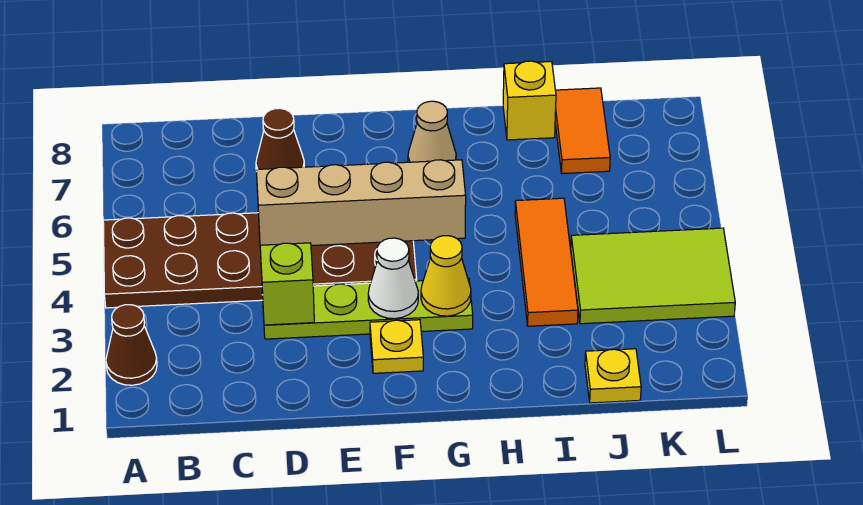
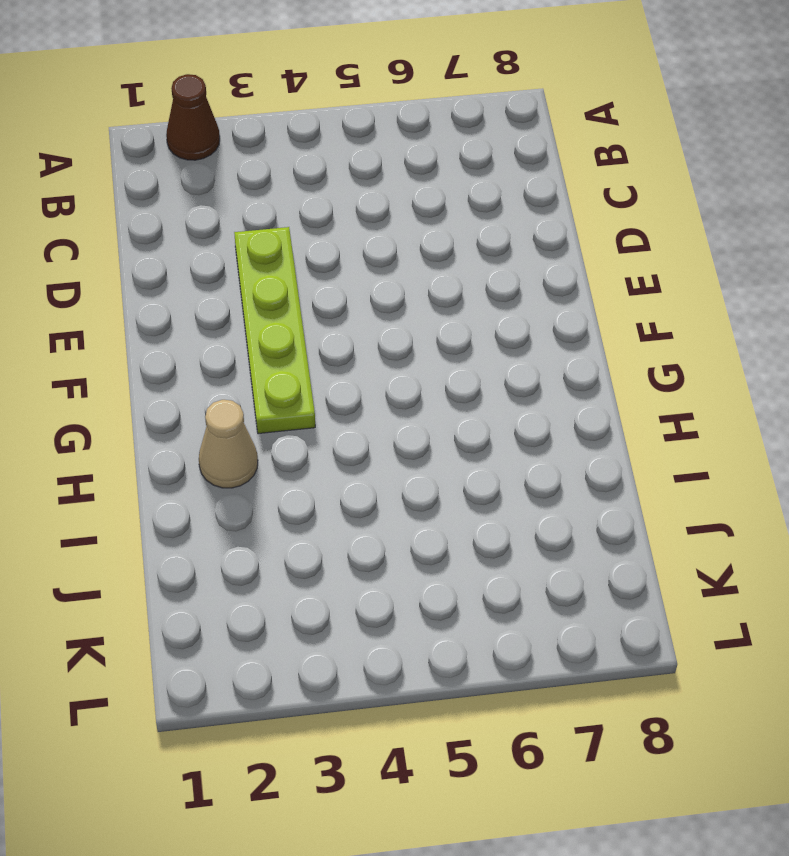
tan 1x1 cone [199,400,258,488] -> tan 1x1 cone moved to [408,101,456,162]
none -> brown 2x6 plate [103,213,417,308]
none -> brown 1x1 cone [256,108,304,169]
none -> yellow 1x1 plate [370,320,423,373]

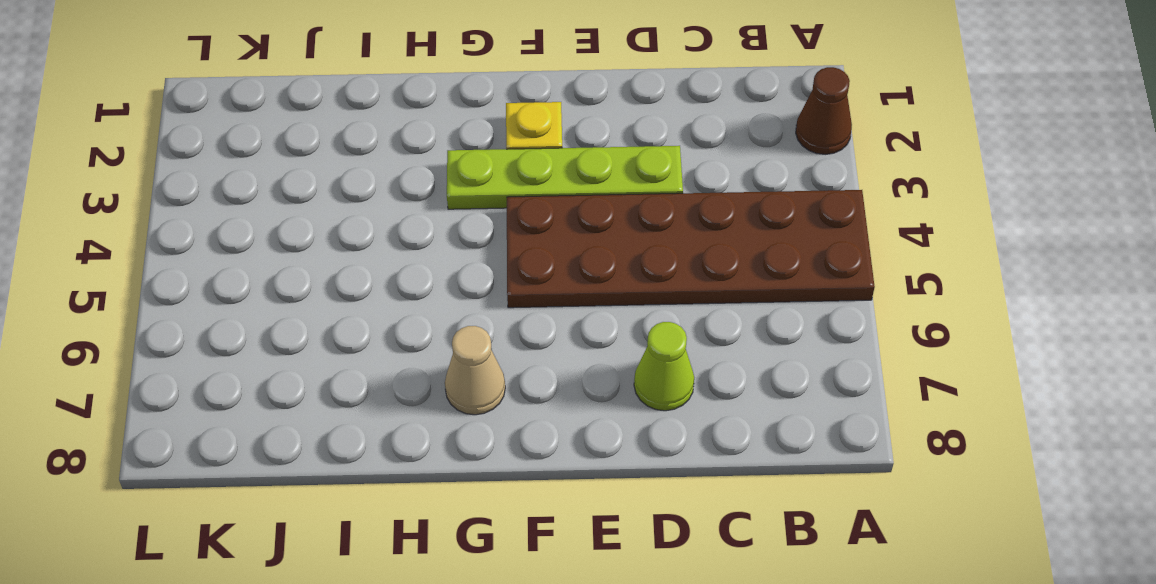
lime 1x1 cone [634,322,694,411] -> brown 1x1 cone [256,108,304,169]
none -> orange 1x3 tile [515,198,578,326]
none -> yellow 1x1 brick [503,61,556,140]
none -> yellow 1x1 plate [585,349,641,403]

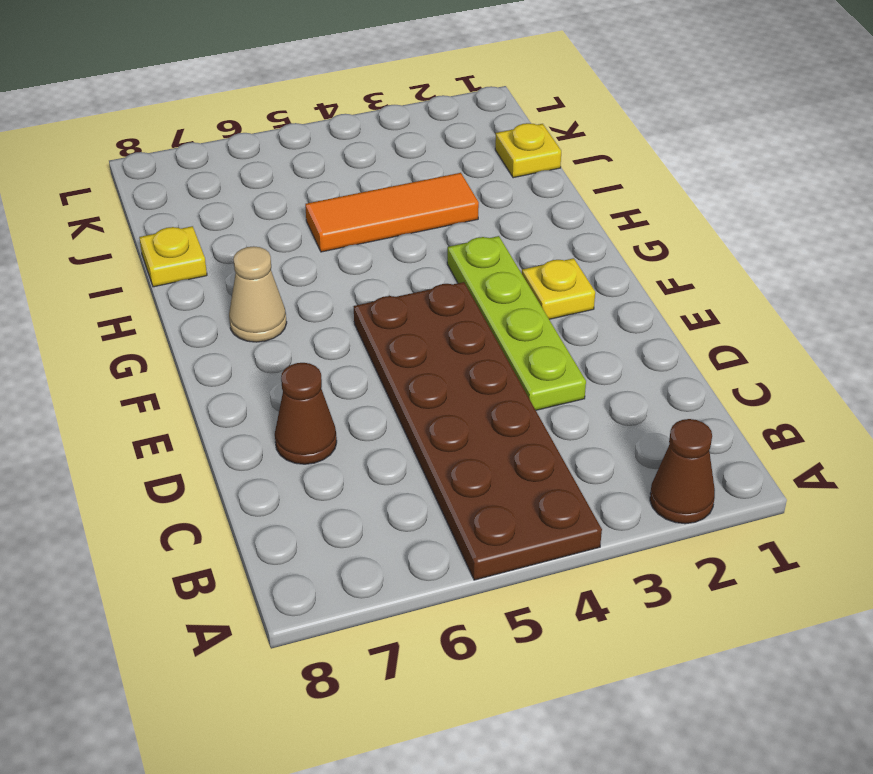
yellow 1x1 plate [139,226,207,287] -> yellow 1x1 brick [503,61,556,140]
none -> lime 2x3 tile [571,228,735,324]
none -> orange 1x2 tile [555,88,610,174]
none -> lime 1x1 brick [260,243,314,325]

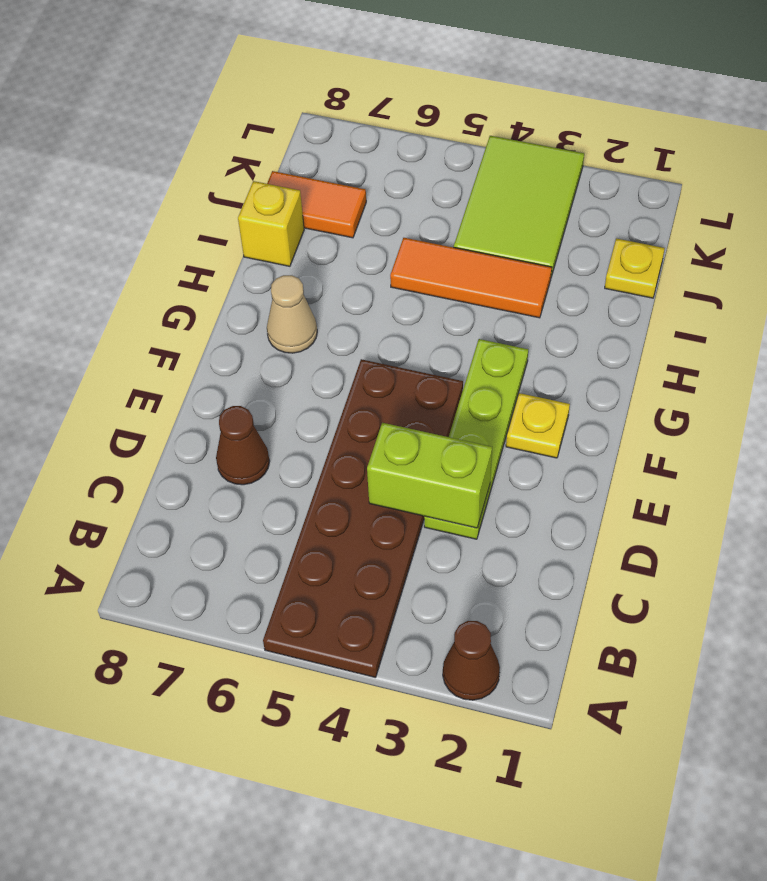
lime 1x2 brick [367,423,492,528] -> lime 1x1 brick [260,243,314,325]
none -> tan 1x4 brick [256,160,466,246]
none -> white 1x1 cone [368,238,418,319]
none -> yellow 1x1 cone [421,236,471,316]

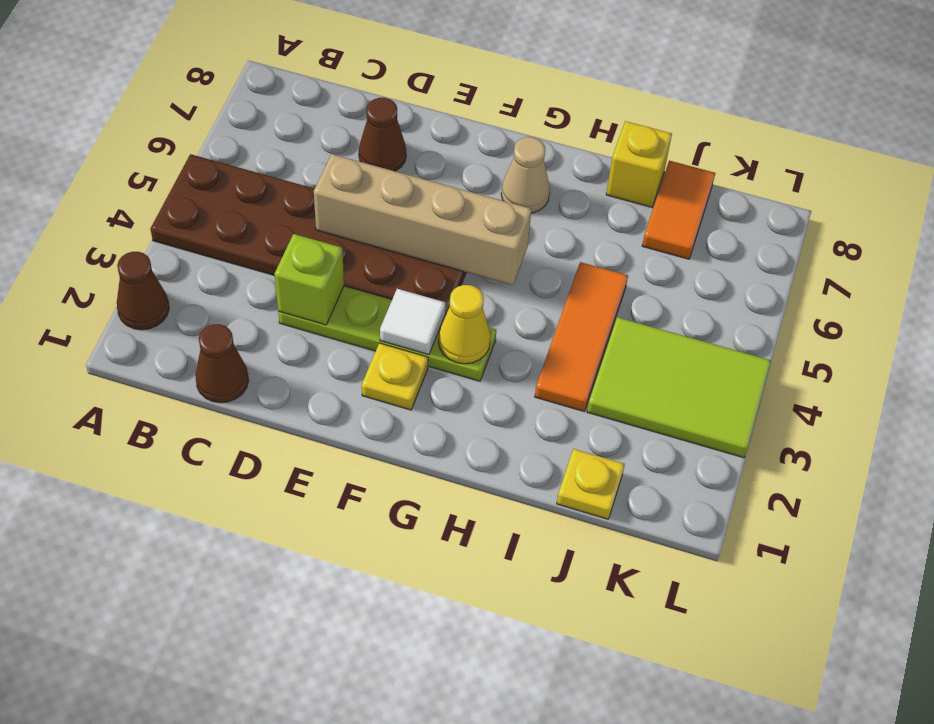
brown 1x1 cone [195,324,249,403] -> none
white 1x1 tile [380,289,446,355] -> white 1x1 cone [368,238,418,319]

